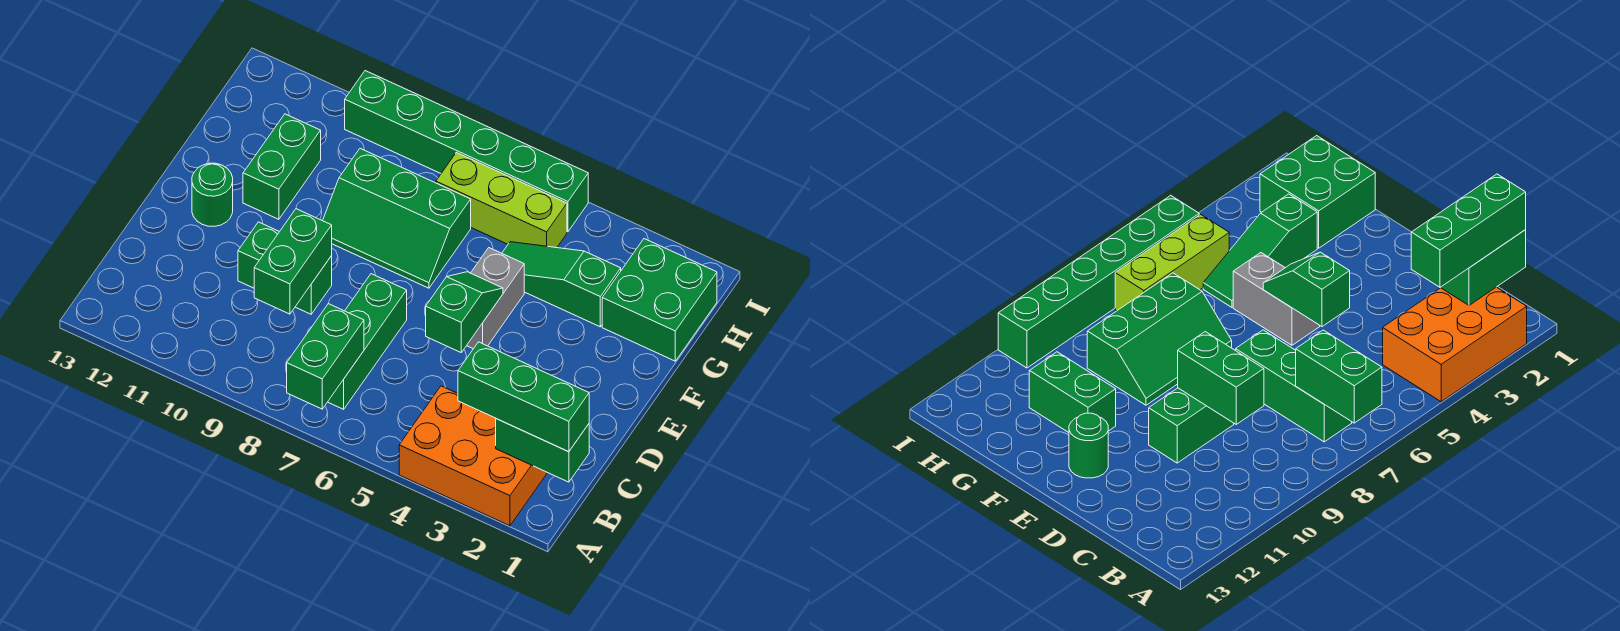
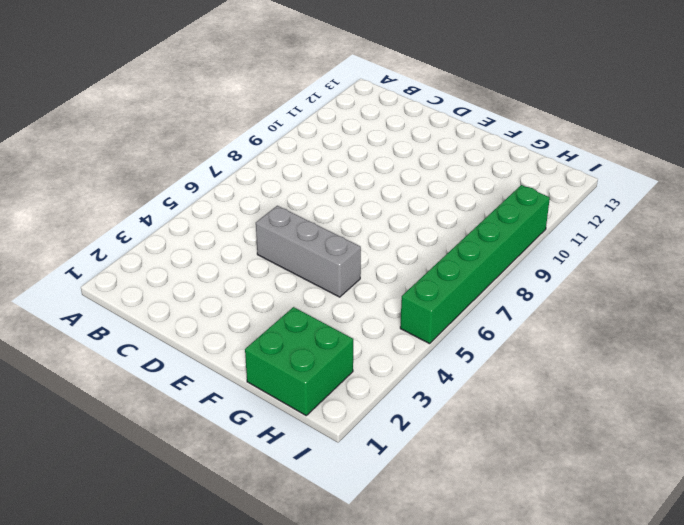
grey 1x3 brick [256,206,361,297] -> grey 1x2 brick [467,248,524,349]
none -> orange 2x3 brick [399,386,547,526]
none -> green 1x3 brick [328,274,407,409]
none -> green 1x2 brick [238,222,332,314]

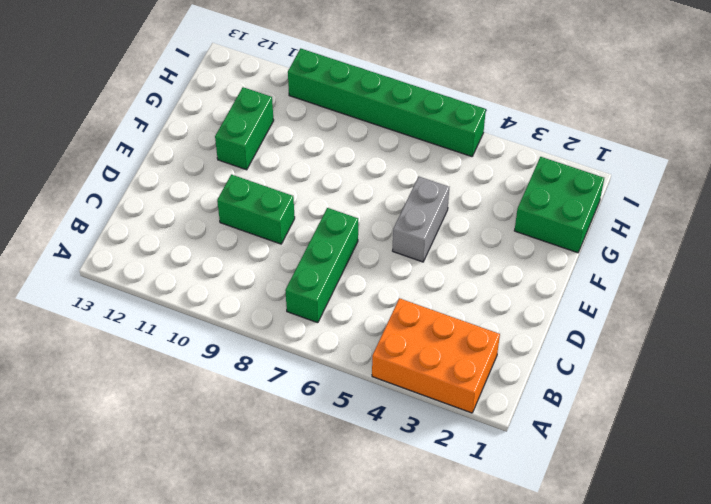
none -> green 1x1 round brick [192,163,233,226]
none -> green 2x3 slope [323,149,471,288]
none -> green 1x3 slope [502,242,621,327]

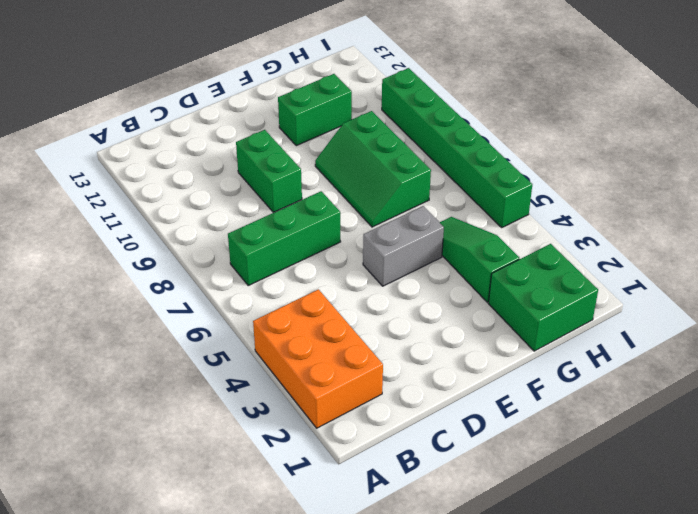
none -> green 1x1 round brick [192,163,233,226]
none -> lime 1x3 brick [436,152,567,248]
none -> green 1x2 brick [287,304,364,409]

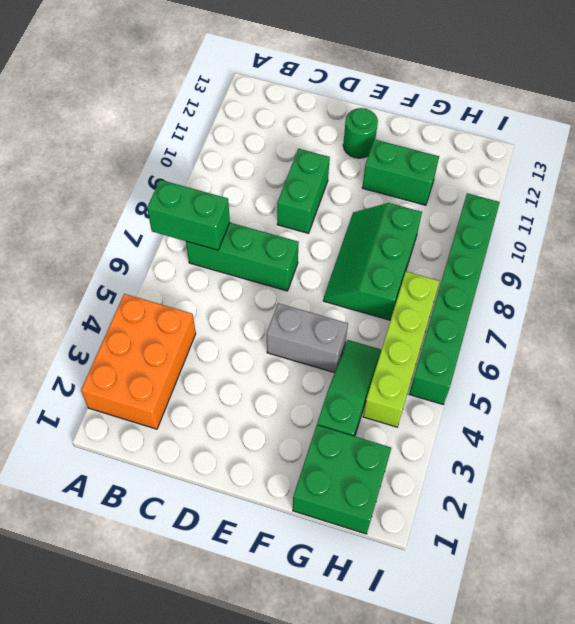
lime 1x4 brick [363,272,440,427] -> lime 1x3 brick [436,152,567,248]
none -> green 1x2 brick [496,419,589,482]
none -> green 1x2 brick [254,209,332,314]
none -> green 1x2 slope [426,272,503,352]

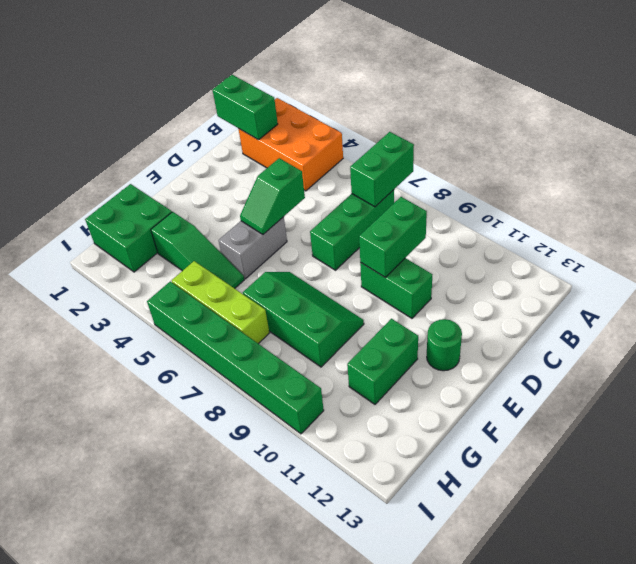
none -> green 1x3 brick [458,342,589,452]

